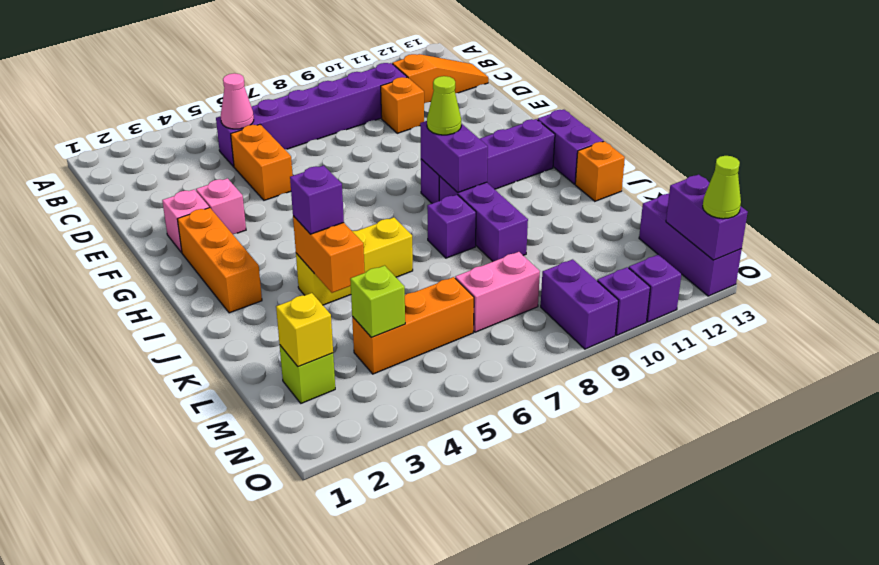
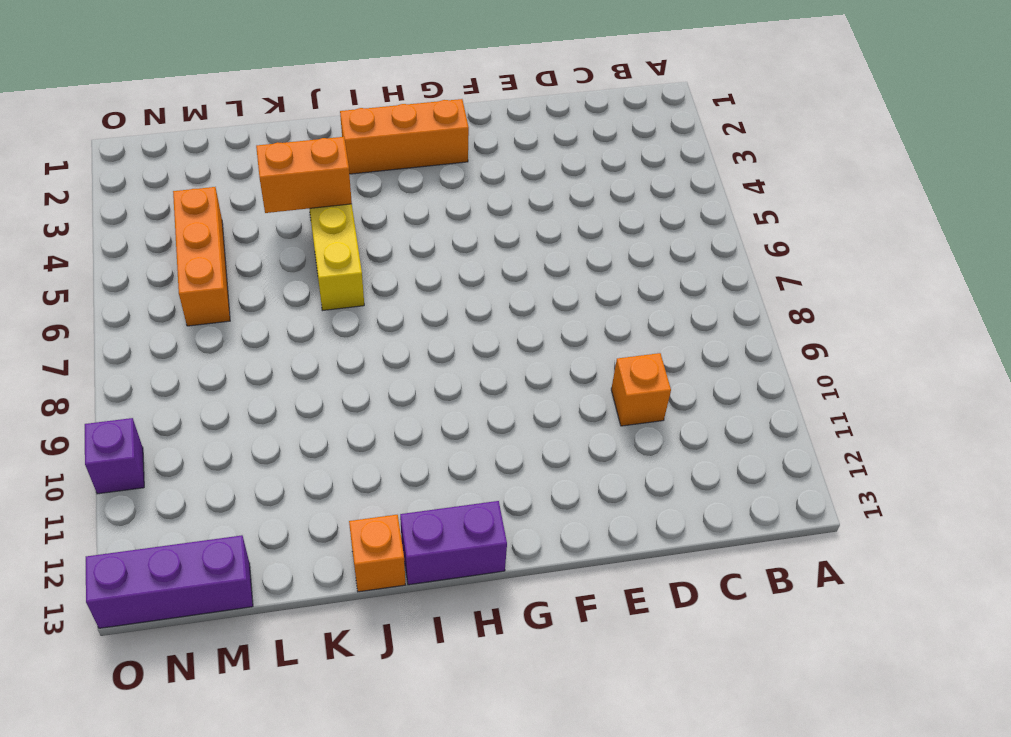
none -> purple 1x6 brick [216,63,407,167]
none -> orange 1x3 slope [392,54,488,103]
none -> orange 1x2 brick [231,124,293,200]

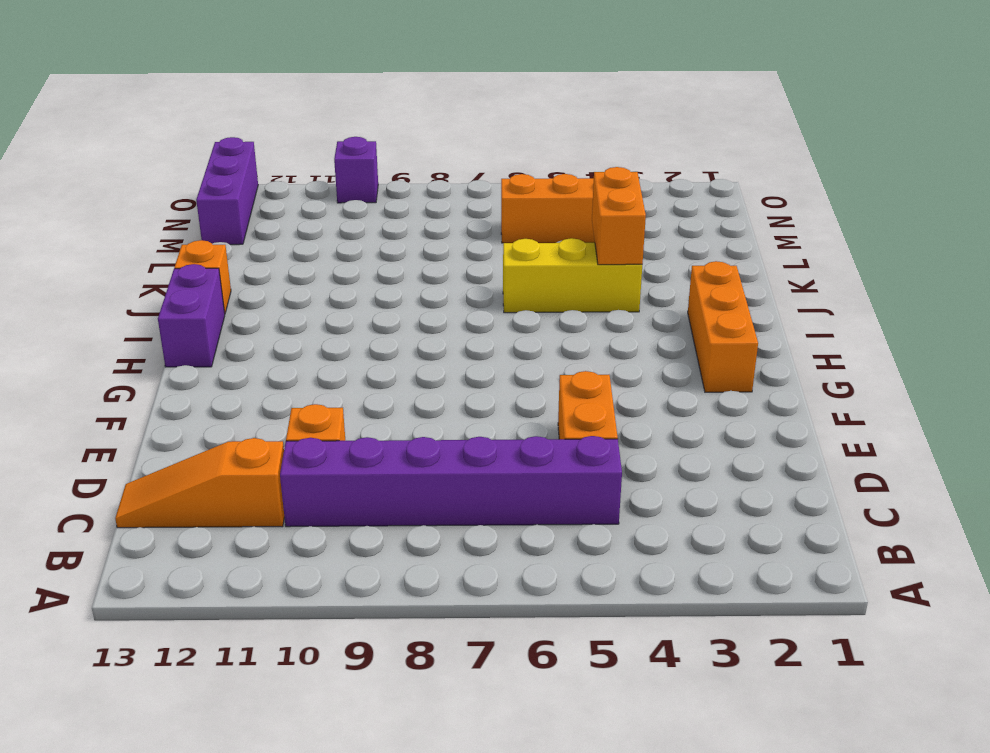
none -> pink 1x1 brick [162,189,209,253]
none -> pink 1x1 brick [196,178,246,234]
none -> purple 1x4 brick [421,119,555,203]

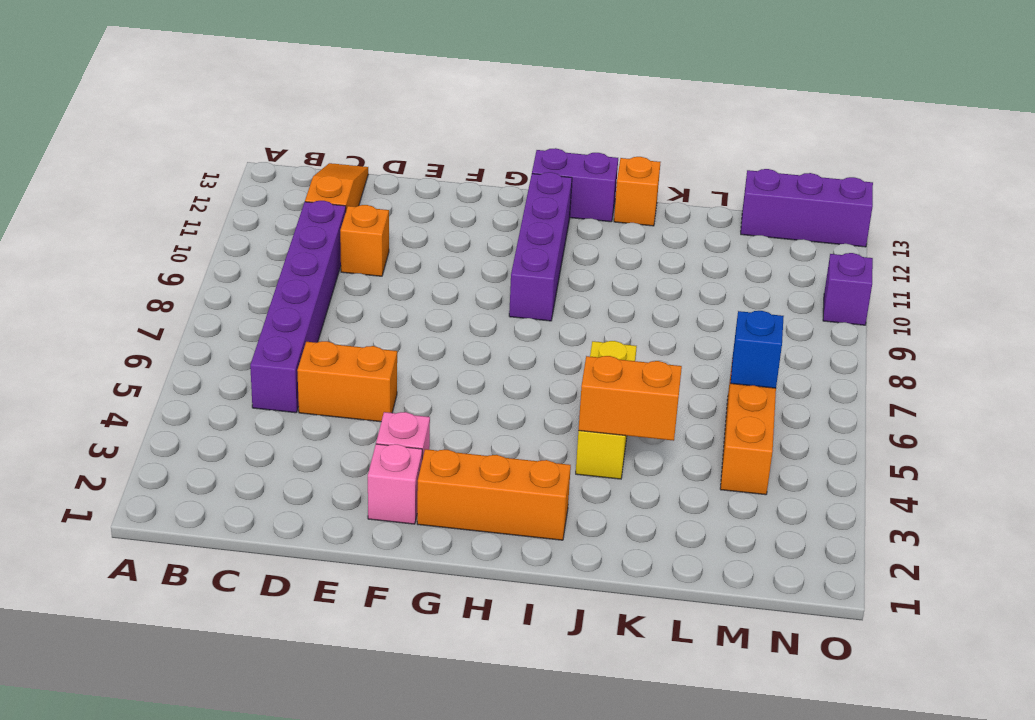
blue 1x1 brick [731,311,784,388] -> none
none -> purple 1x3 brick [439,176,528,261]
none -> purple 1x1 brick [427,195,476,258]
none -> lime 1x1 brick [280,346,335,403]

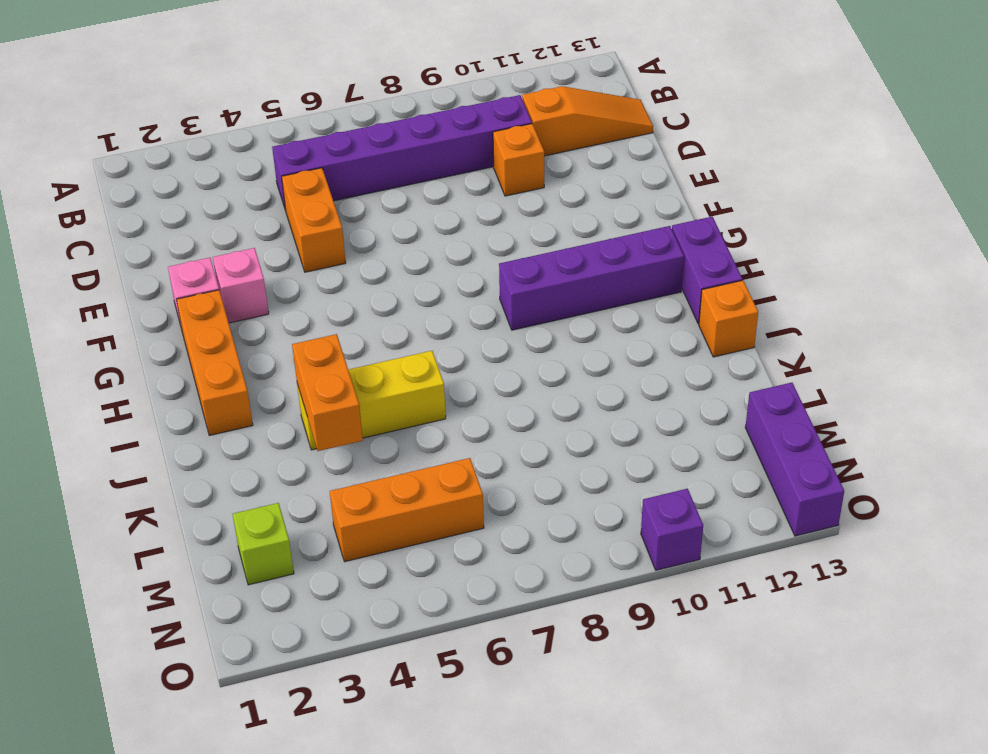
none -> purple 1x3 brick [439,176,528,261]
none -> purple 1x1 brick [427,195,476,258]
none -> pink 1x2 brick [455,252,540,332]

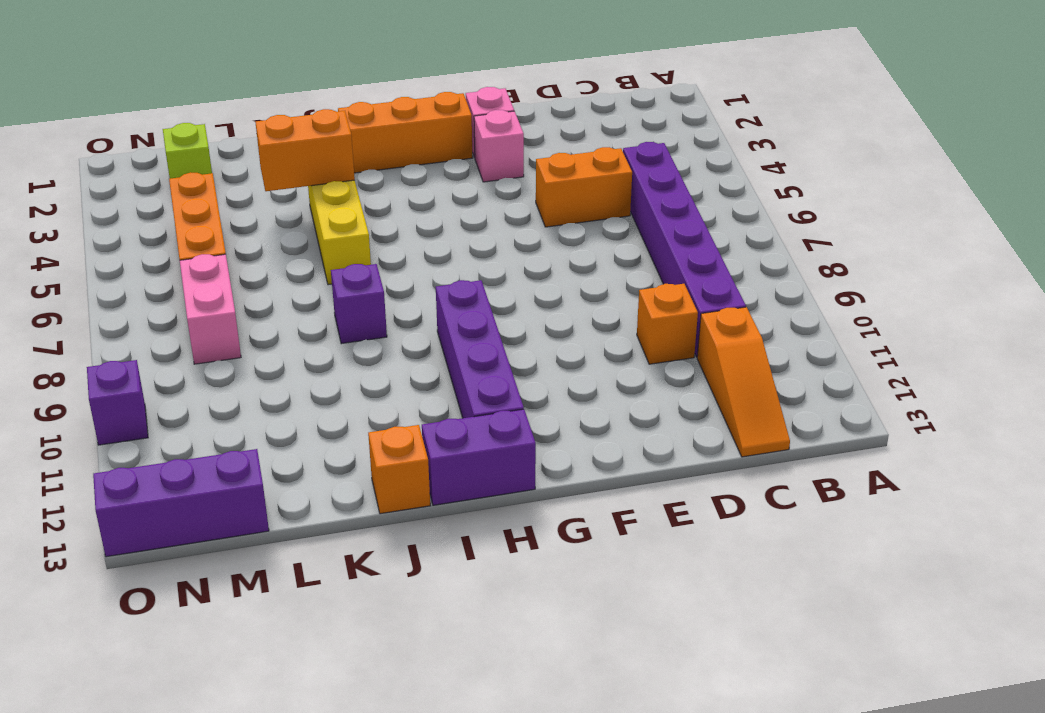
none -> purple 1x3 brick [439,176,528,261]
none -> purple 1x2 brick [541,259,619,349]
none -> purple 1x1 brick [629,255,681,322]

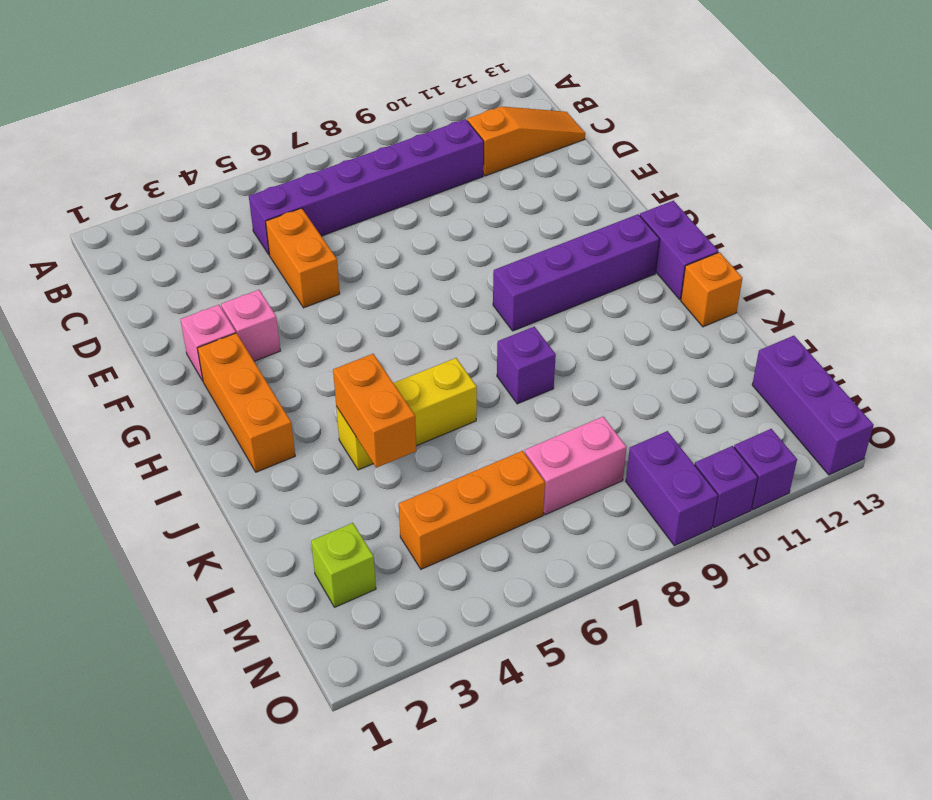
none -> orange 1x1 brick [381,77,424,133]
none -> purple 1x3 brick [439,176,528,261]
none -> pink 1x1 cone [221,73,254,129]

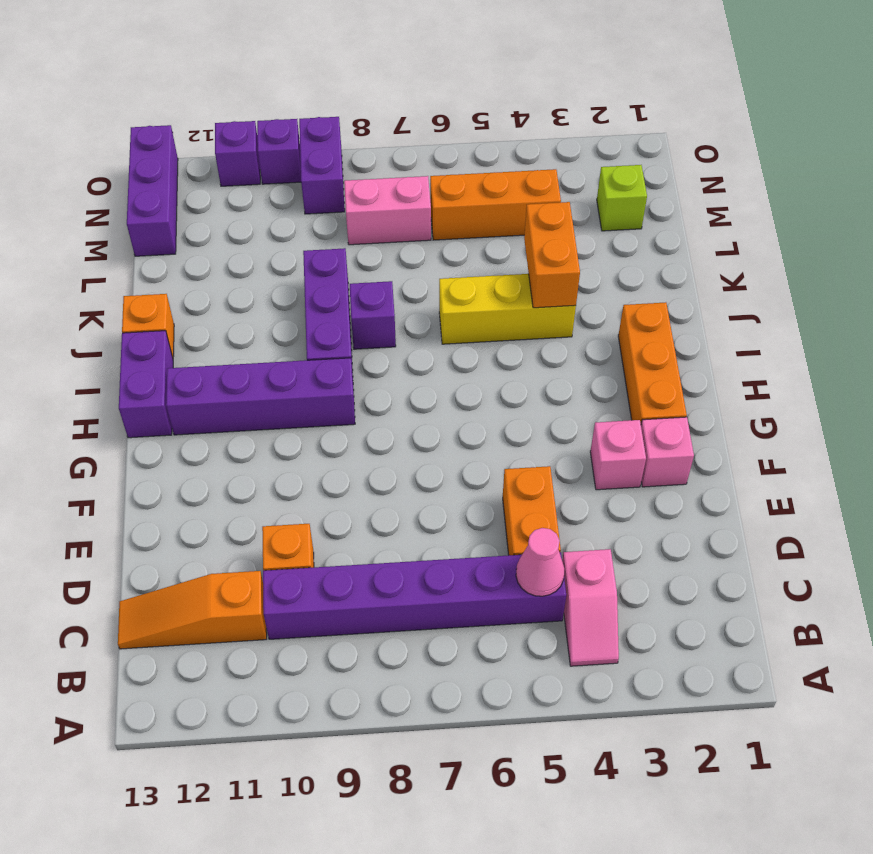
pink 1x2 slope [562,549,619,666] -> none
none -> purple 1x2 brick [420,121,488,192]
none -> yellow 1x1 brick [276,293,333,367]
none -> lime 1x1 brick [350,266,405,338]

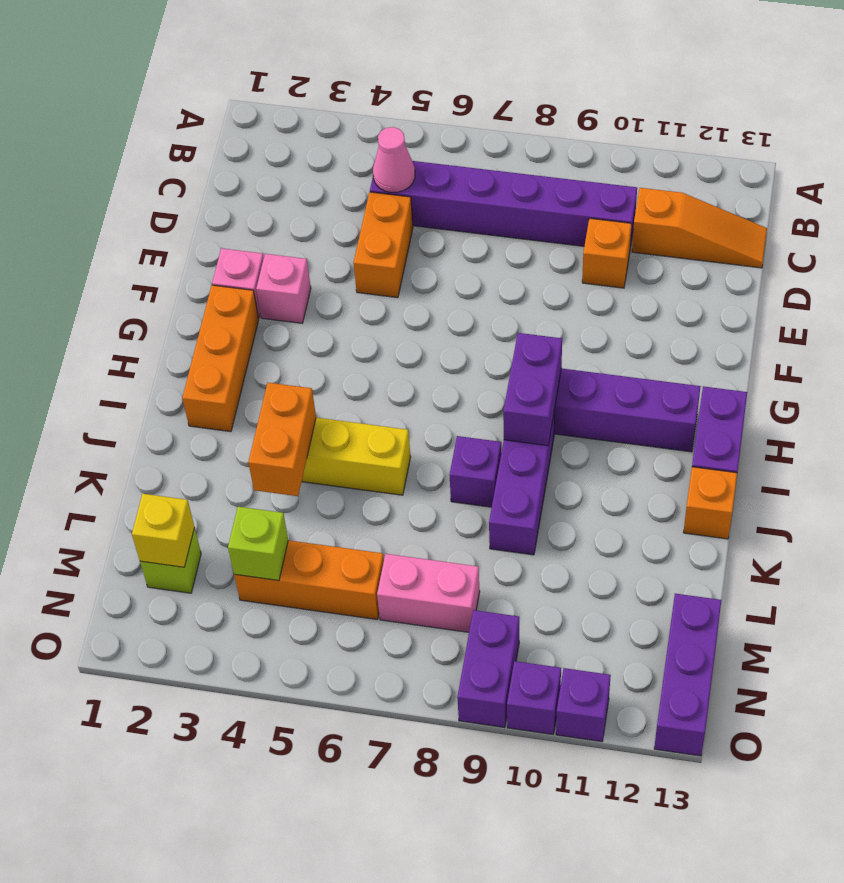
none -> purple 1x2 brick [666,175,748,260]
none -> lime 1x1 cone [427,76,461,135]
none -> purple 1x1 brick [290,165,344,234]

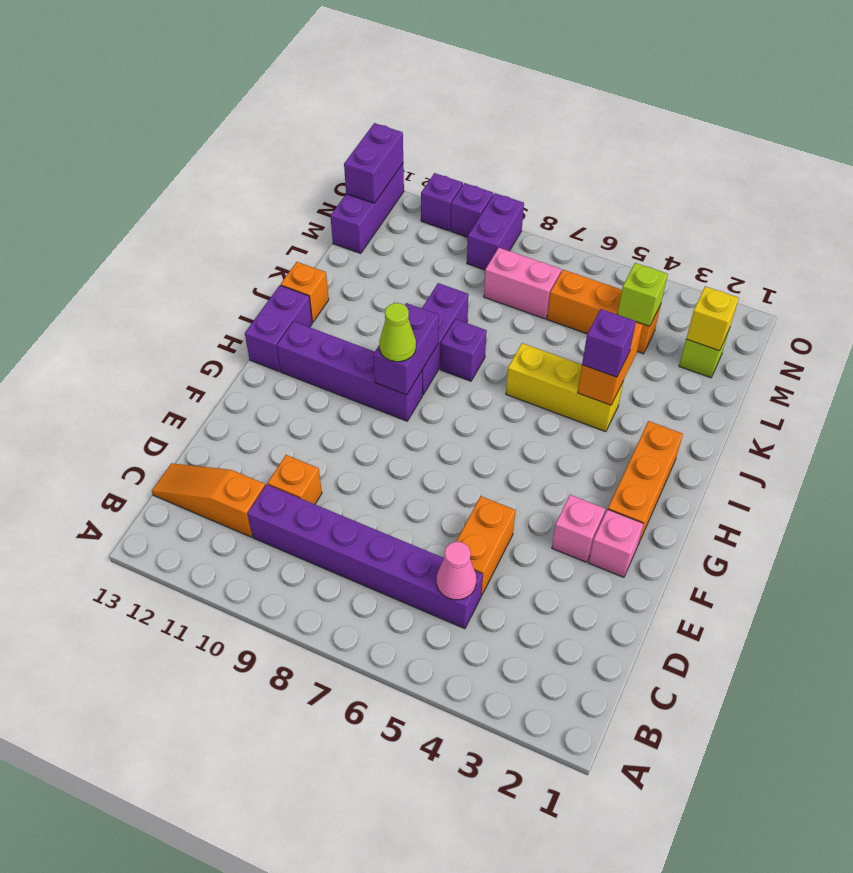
none -> lime 1x1 cone [703,156,741,219]

